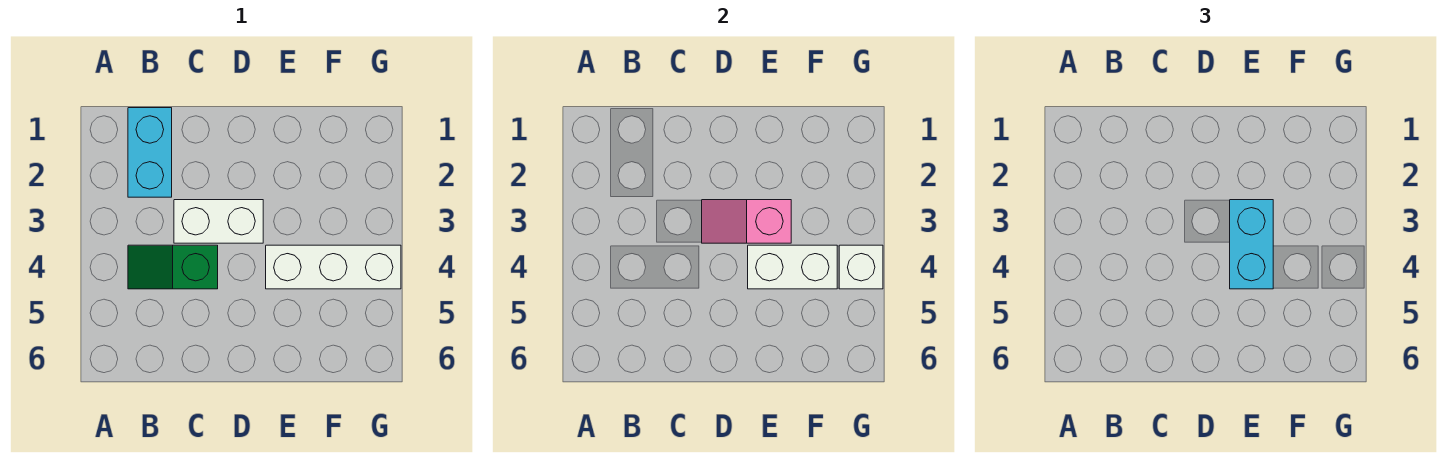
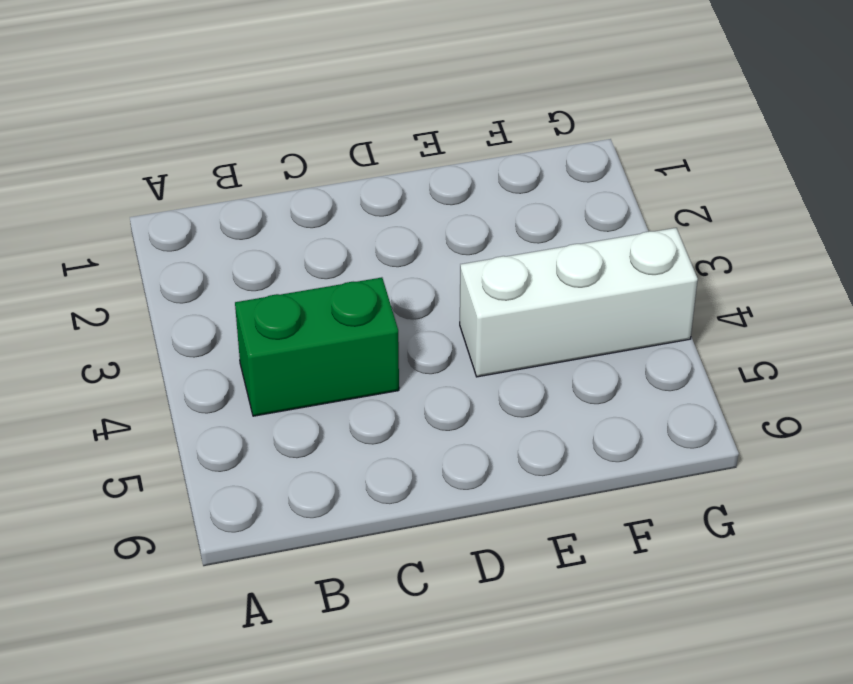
green 1x2 brick [235,277,399,416] -> green 1x2 slope [128,245,218,289]
none -> cyan 1x2 brick [128,108,172,197]
none -> white 1x2 brick [174,200,263,243]

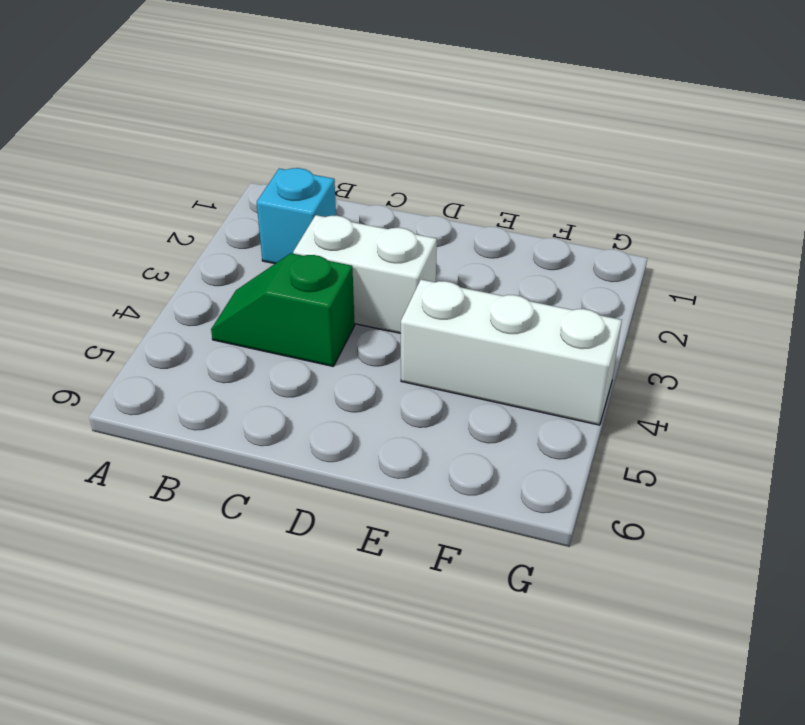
cyan 1x1 brick [257,168,336,264] -> cyan 1x2 brick [128,108,172,197]
none -> pink 1x2 slope [702,200,791,243]
none -> white 1x2 brick [748,245,837,289]

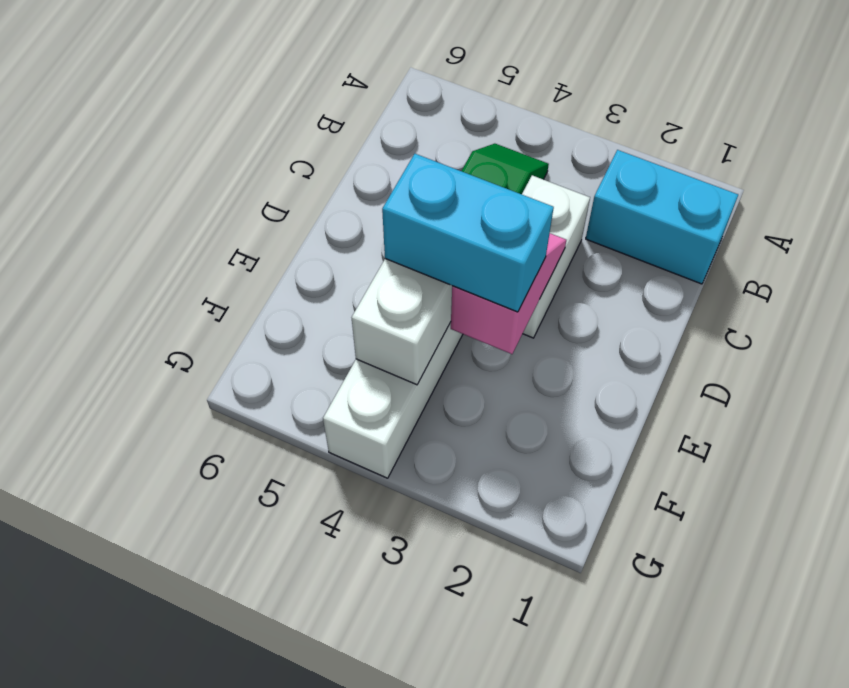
none -> white 1x1 brick [839,245,883,289]

